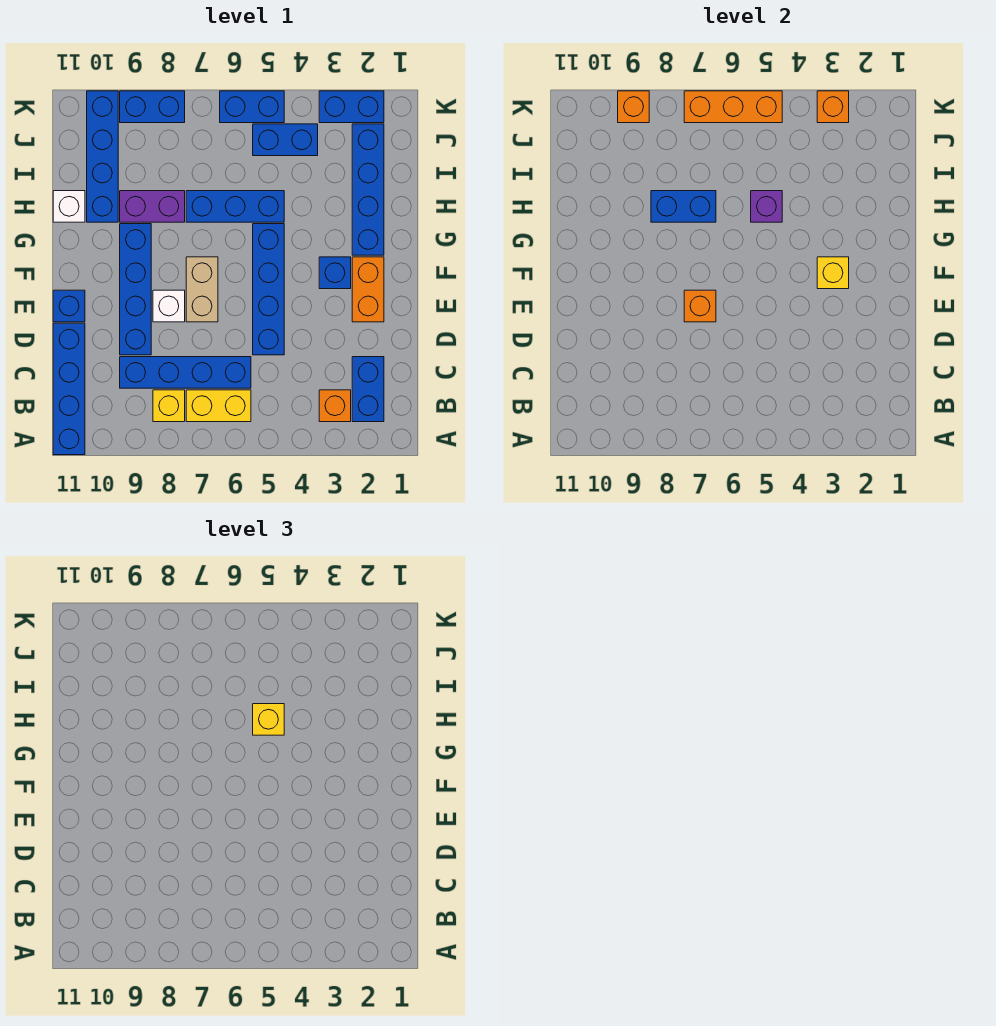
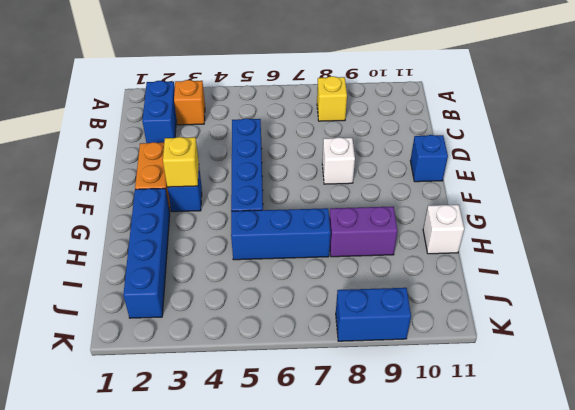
none -> blue 1x4 brick [53,323,85,455]
none -> yellow 1x2 brick [186,390,251,422]
none -> blue 1x4 brick [120,357,251,388]
none -> blue 1x4 brick [120,224,151,355]

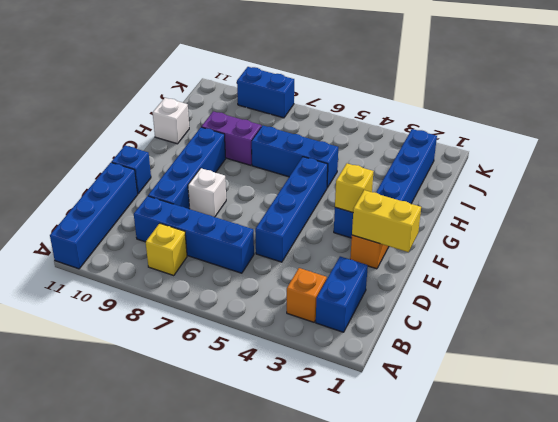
yellow 1x2 brick [352,190,421,252] -> yellow 1x2 brick moved to [186,390,251,422]
none -> tan 1x2 brick [186,257,218,322]
none -> blue 1x4 brick [87,91,118,222]
none -> blue 1x2 brick [253,124,318,156]
none -> blue 1x2 brick [319,91,384,123]

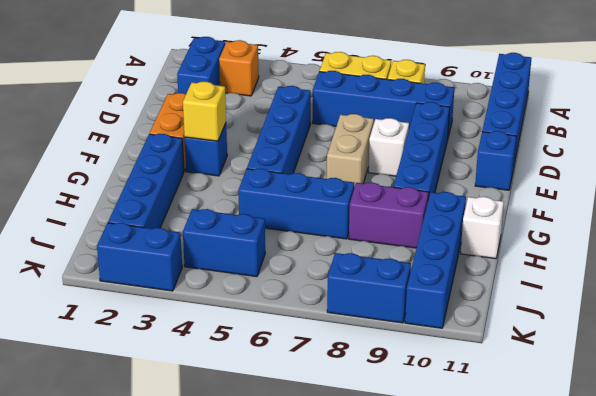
none -> blue 1x2 brick [220,91,284,123]
none -> orange 1x1 brick [684,290,716,322]
none -> purple 1x1 brick [751,191,782,222]
none -> blue 1x2 brick [651,191,716,222]

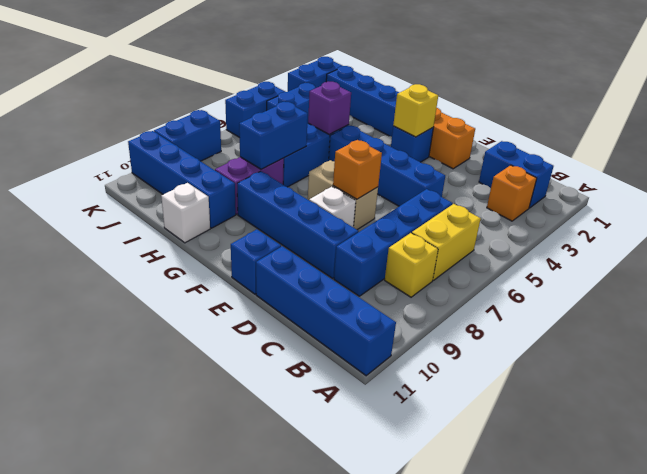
none -> orange 1x1 brick [817,91,849,123]
none -> orange 1x3 brick [684,91,782,123]
none -> orange 1x1 brick [618,91,649,123]
none -> yellow 1x1 brick [253,704,284,735]

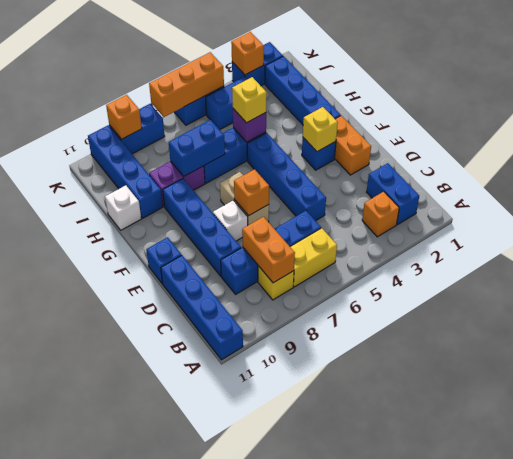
orange 1x2 brick [242,217,295,283] -> none

